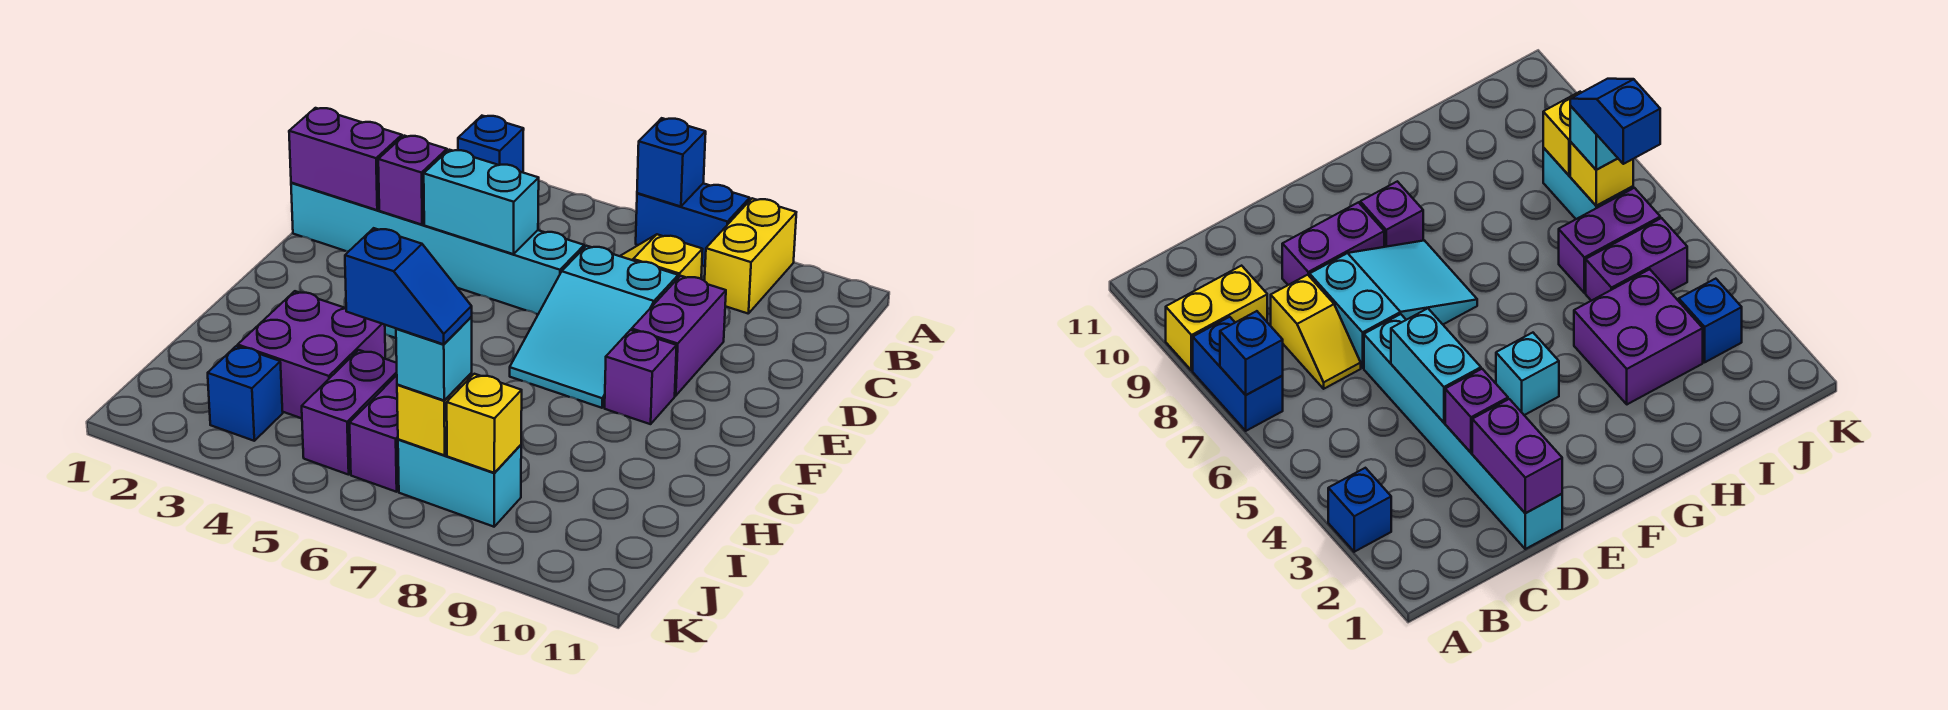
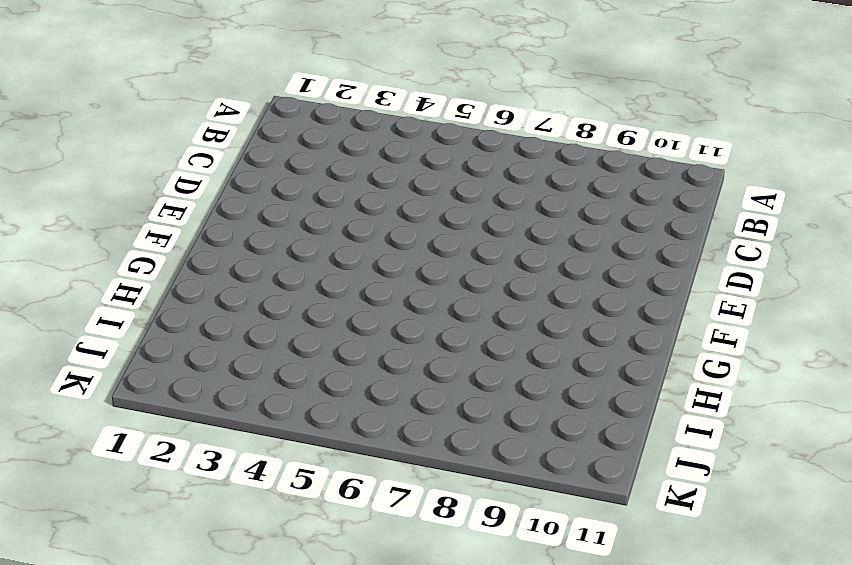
none -> blue 1x1 brick [458,116,524,172]
none -> blue 1x2 brick [636,183,750,266]
none -> yellow 1x2 brick [705,198,796,314]

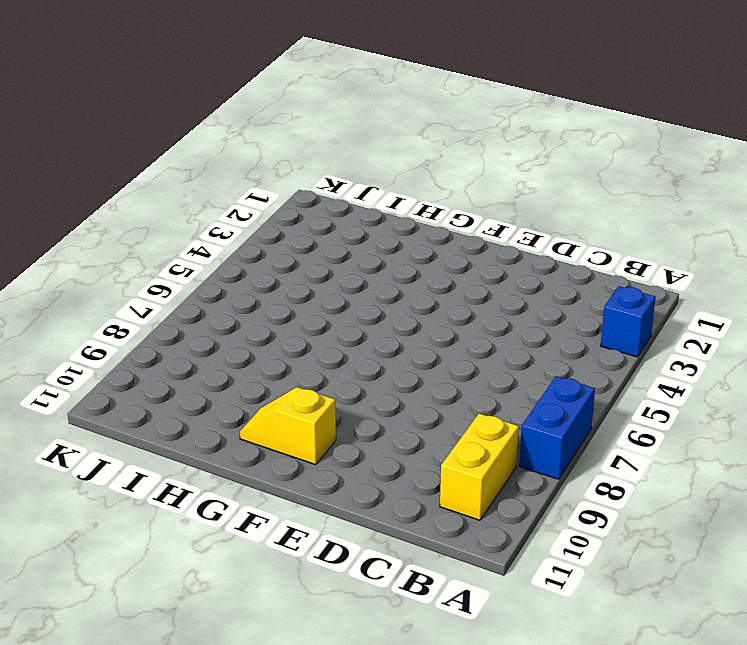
yellow 1x2 brick [440,413,519,520] -> yellow 1x2 brick turned to [705,198,796,314]
yellow 1x2 slope [240,387,336,465] -> yellow 1x2 slope turned to [621,234,703,279]
none -> cyan 1x6 brick [291,183,584,314]
none -> cyan 2x3 slope [510,246,678,408]
none -> purple 1x2 brick [632,276,726,396]

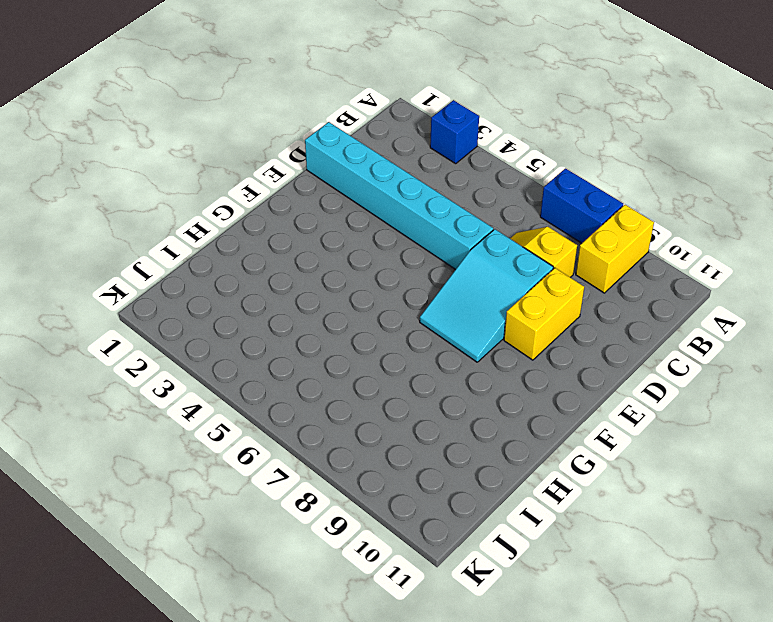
yellow 1x2 brick [504,268,584,360] -> purple 1x2 brick [632,276,726,396]
none -> cyan 1x1 brick [1496,333,1559,415]
none -> purple 1x1 brick [605,330,677,424]
none -> purple 2x2 brick [238,291,385,418]

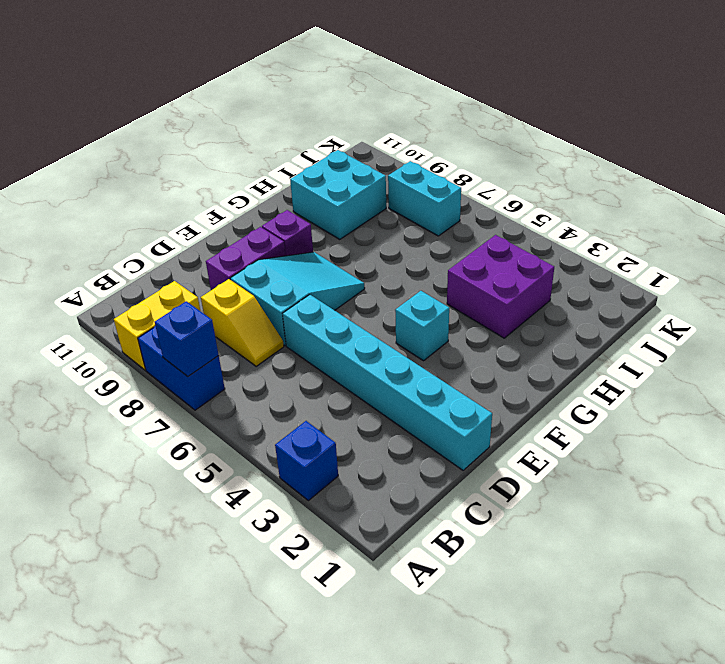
cyan 2x2 brick [290,150,386,239] -> none
none -> purple 1x2 brick [302,350,397,475]
none -> purple 1x2 brick [350,375,399,492]
none -> blue 1x1 brick [208,346,283,441]

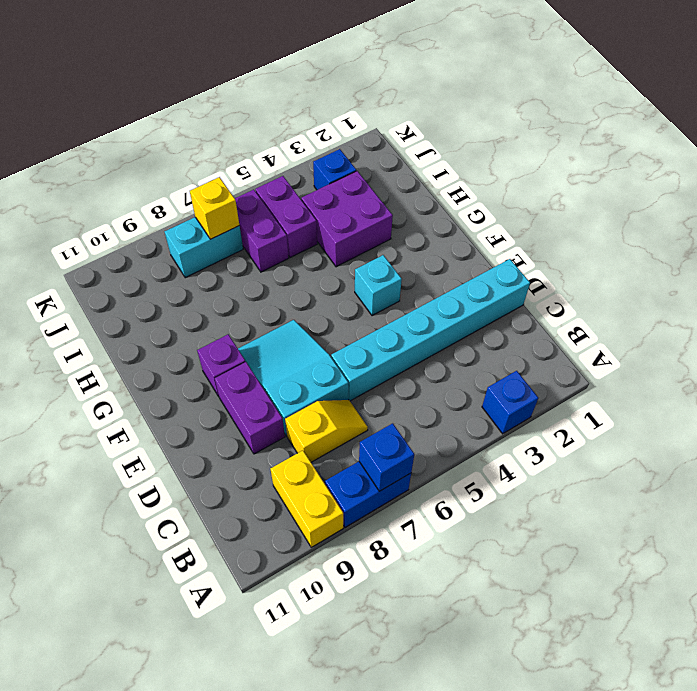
none -> purple 1x2 brick [289,108,402,210]
none -> purple 1x1 brick [378,136,447,225]
none -> cyan 1x2 brick [424,150,539,254]

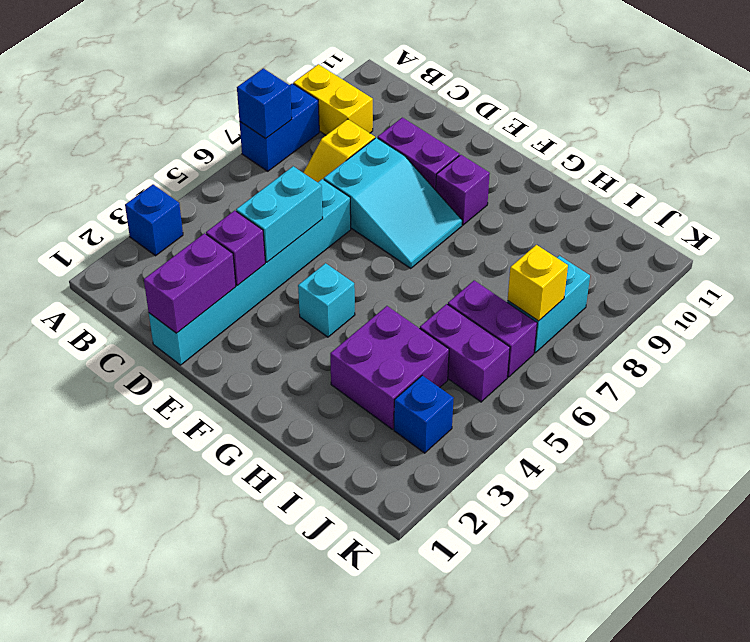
none -> yellow 1x1 brick [447,374,522,473]
none -> cyan 1x1 brick [396,317,472,400]
none -> blue 1x2 slope [345,228,472,344]

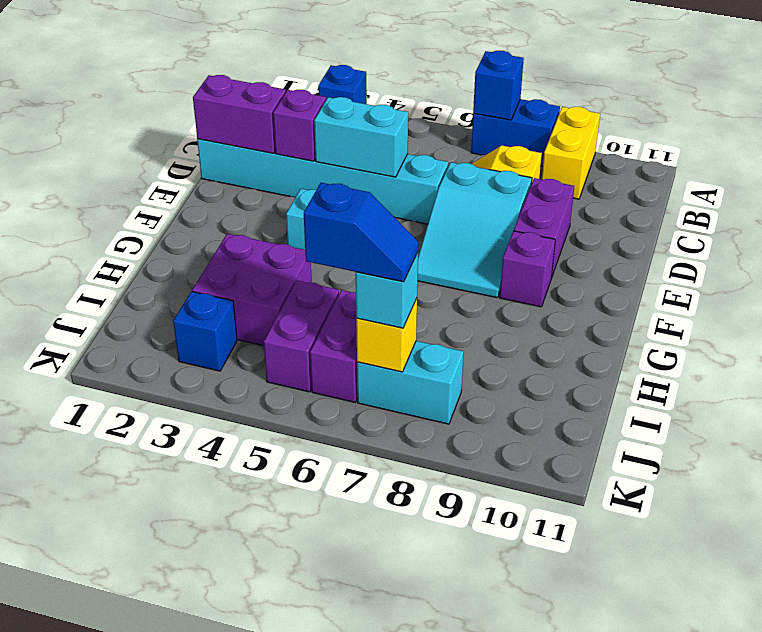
none -> yellow 1x1 brick [447,374,522,473]

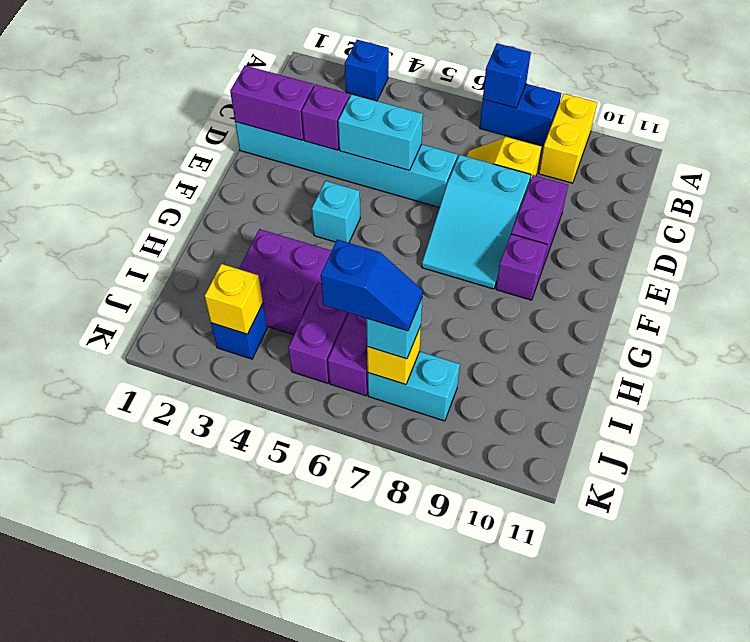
yellow 1x1 brick [205,264,263,334] -> yellow 1x1 brick moved to [447,374,522,473]

